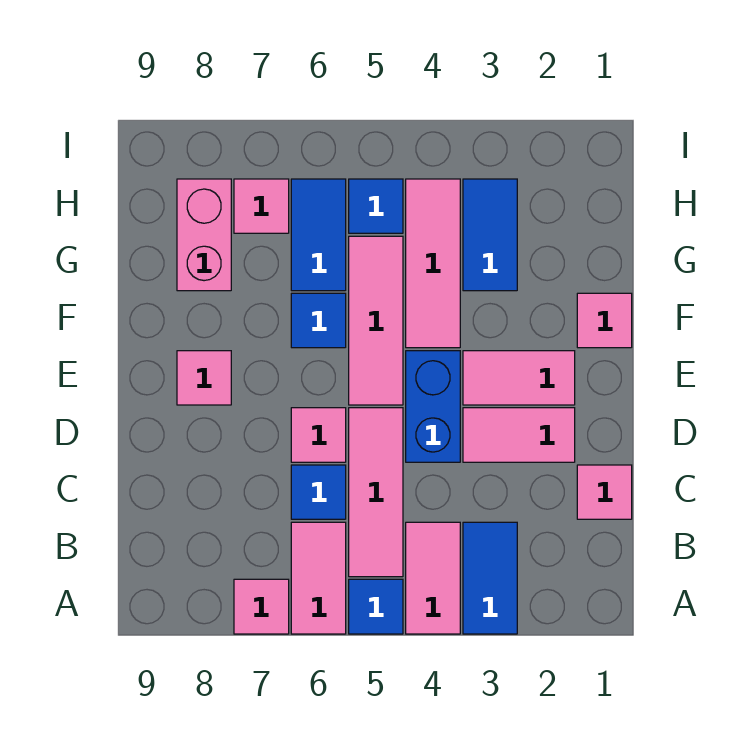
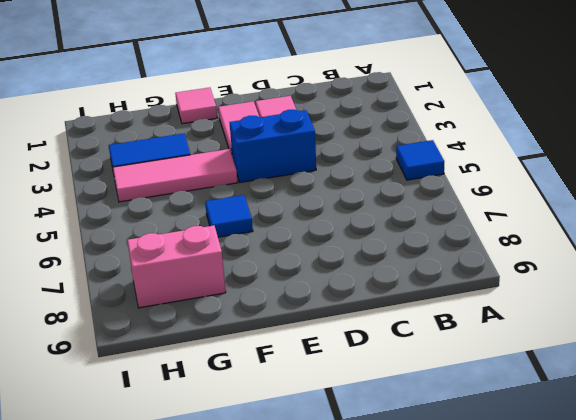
none -> blue 1x2 tile [463,522,517,634]
none -> pink 1x2 tile [406,522,460,634]
none -> pink 1x2 tile [291,522,346,634]

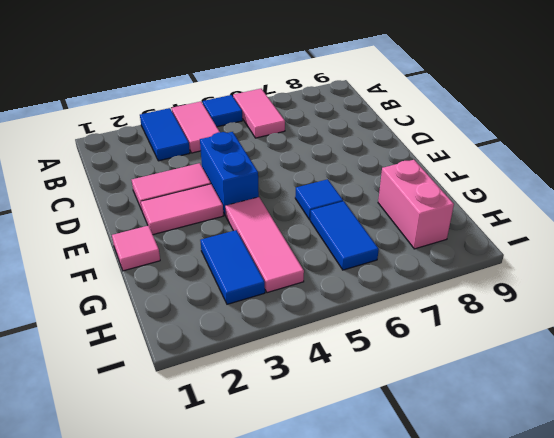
none -> pink 1x1 tile [234,579,289,634]
none -> pink 1x3 tile [349,408,403,577]
none -> pink 1x1 tile [577,465,632,519]

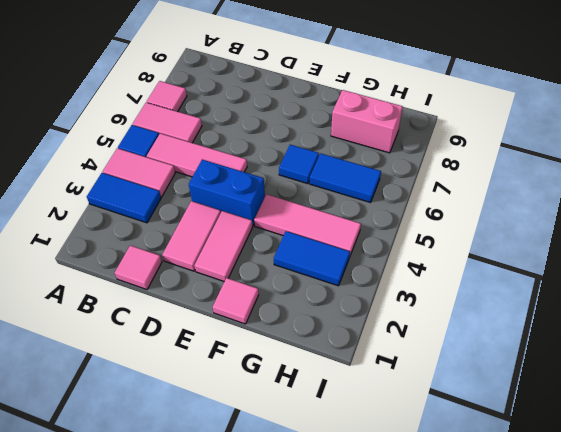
none -> blue 1x1 tile [291,465,346,519]
none -> pink 1x1 tile [291,408,346,462]
none -> pink 1x3 tile [349,236,403,405]

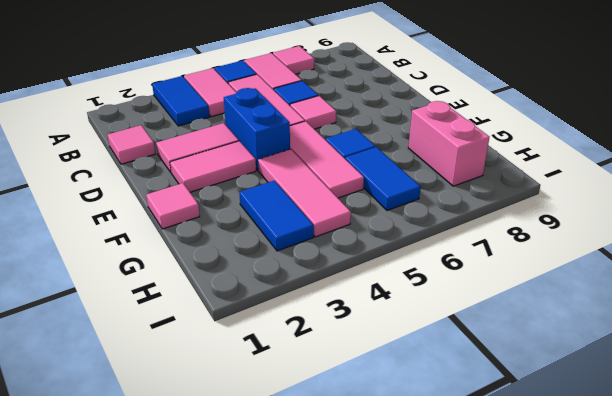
none -> pink 1x1 tile [177,351,231,405]
none -> blue 1x1 tile [349,179,403,233]
none -> pink 1x1 tile [234,179,289,233]

